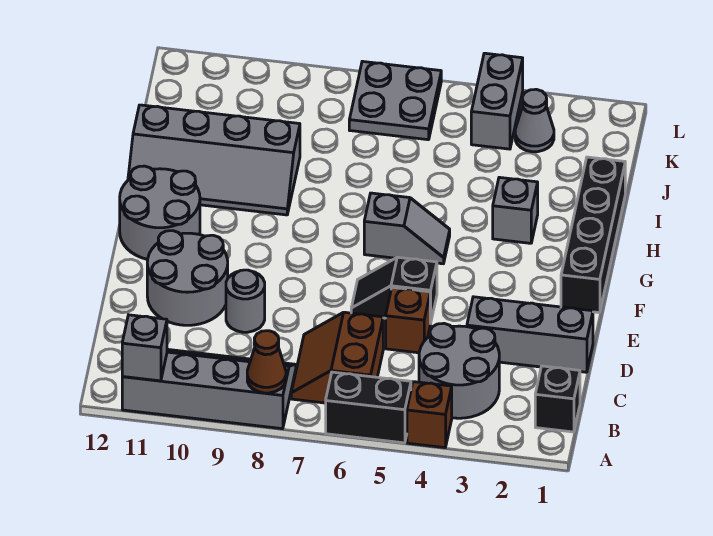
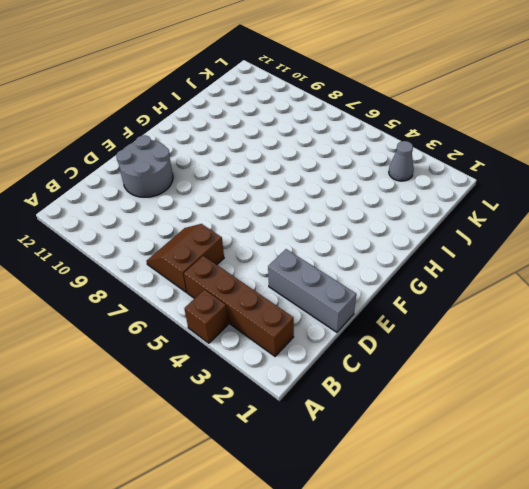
brown 1x4 brick [184,256,294,356] -> grey 2x2 round brick [419,323,499,418]
none -> black 1x2 brick [326,372,411,443]
none -> grey 2x4 slope [122,349,296,429]
none -> black 1x1 brick [535,366,580,432]

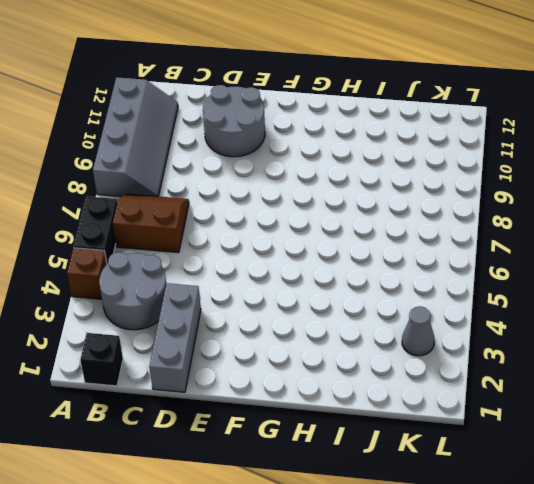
none -> brown 1x1 brick [386,287,430,353]
none -> grey 1x1 round brick [226,270,265,332]
none -> black 1x2 slope [351,257,437,323]

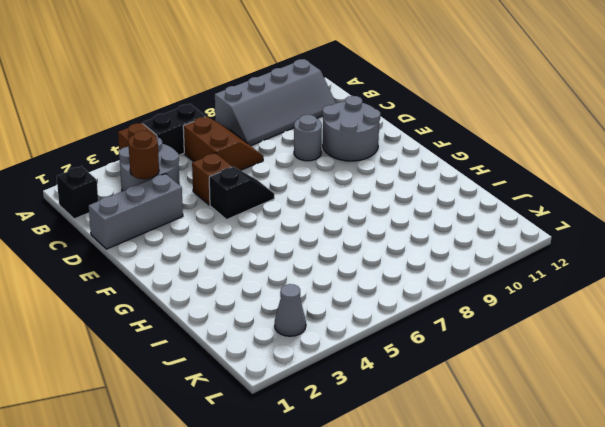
brown 1x1 round brick [128,130,159,179] -> none
none -> black 1x4 brick [561,157,625,313]
none -> grey 2x2 round brick [120,166,200,260]
none -> grey 1x2 slope [364,193,450,264]

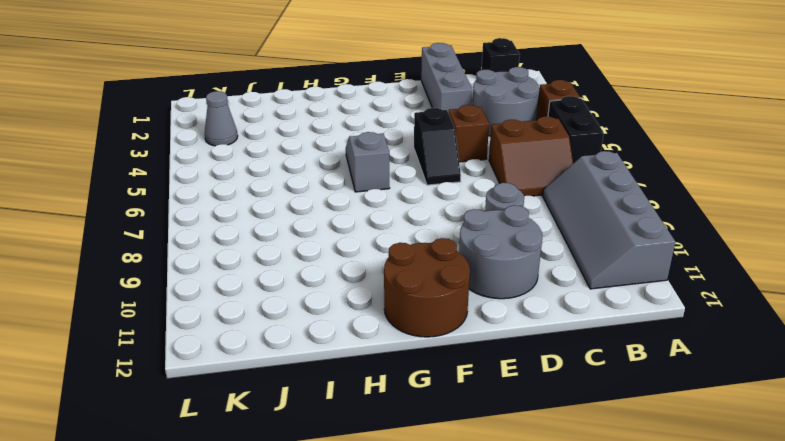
brown 2x2 round brick [384,238,470,337] -> grey 2x2 round brick [120,166,200,260]
none -> black 1x4 brick [561,157,625,313]
none -> grey 1x1 brick [493,177,538,243]
none -> grey 2x4 slope [128,105,300,215]

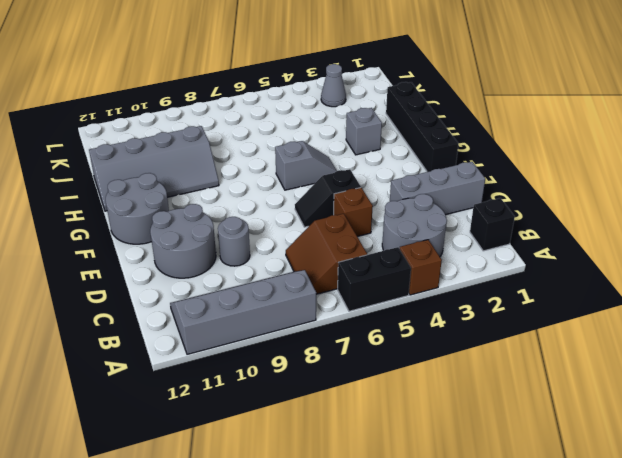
none -> grey 1x2 brick [471,53,523,149]
none -> grey 2x2 plate [349,61,441,140]
none -> brown 1x1 cone [247,331,286,393]

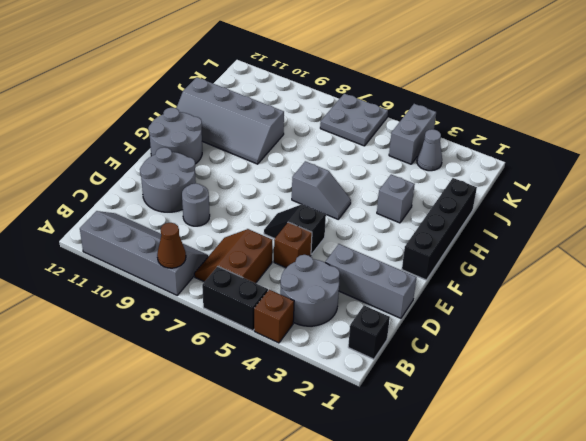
none -> grey 1x1 brick [122,315,167,381]

